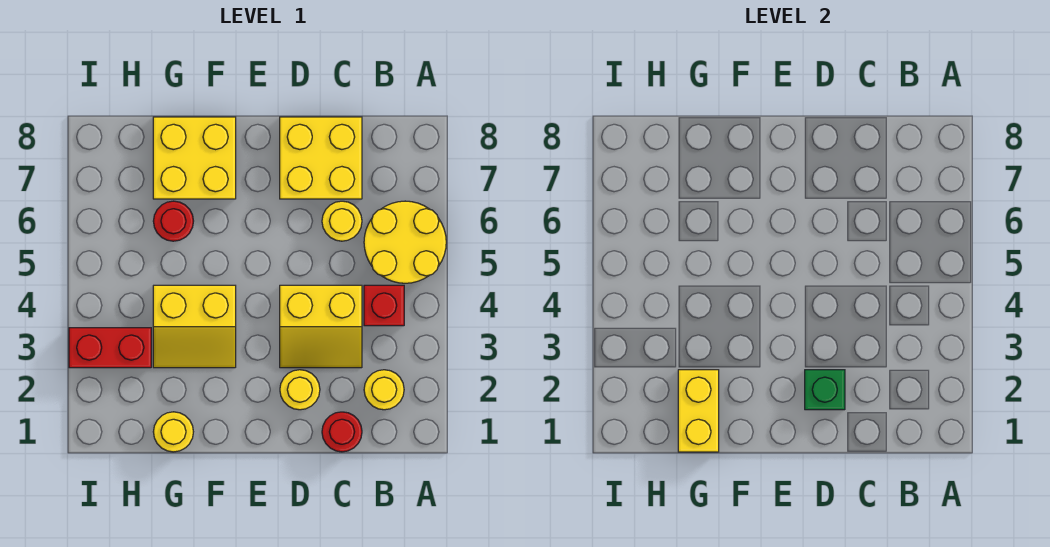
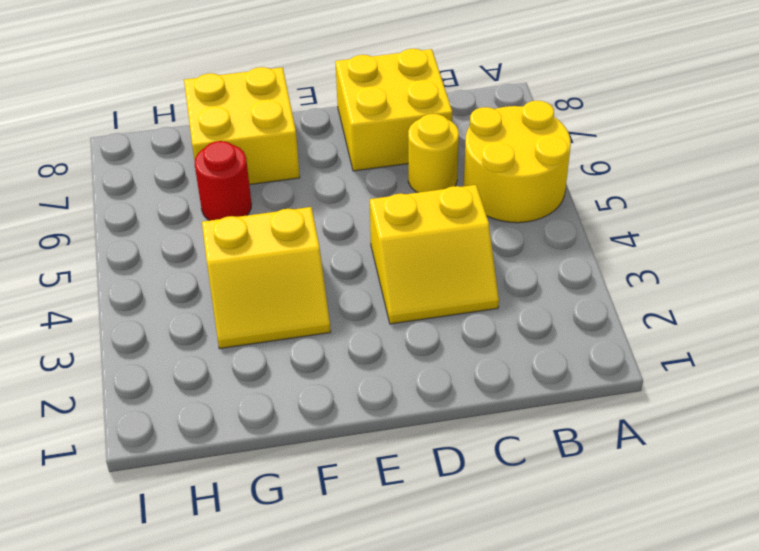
none -> yellow 1x1 round brick [364,370,404,410]
none -> red 1x1 brick [364,285,404,326]
none -> red 1x1 round brick [322,412,362,452]

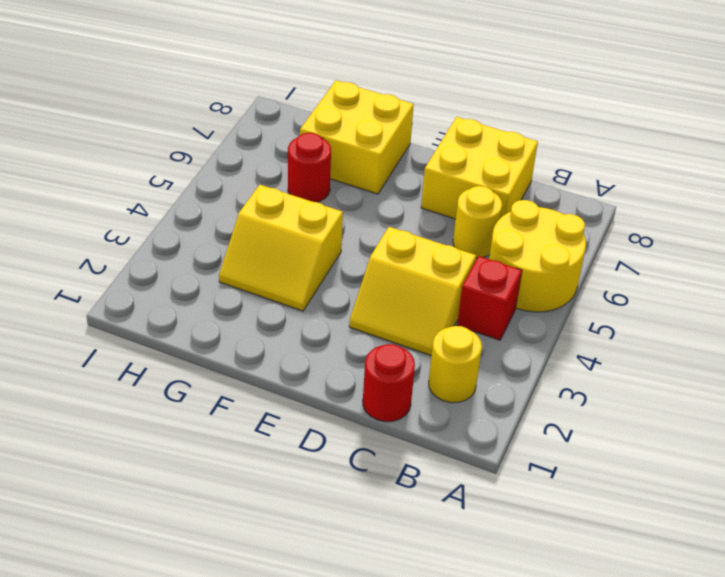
none -> yellow 1x1 round brick [280,370,320,410]
none -> yellow 1x1 round brick [153,412,193,452]
none -> red 1x2 brick [69,328,151,368]

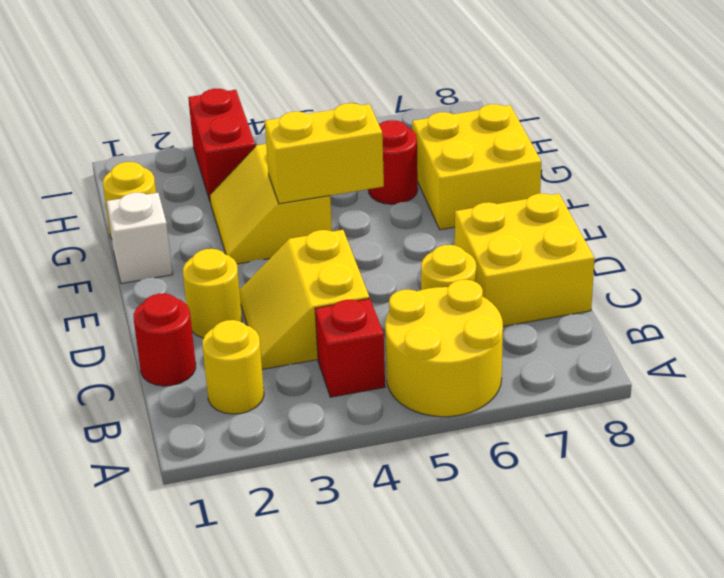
white 1x1 brick [107,193,173,284] -> none
yellow 1x2 brick [265,103,384,204] -> yellow 1x2 brick moved to [678,370,719,452]
none -> green 1x1 brick [805,370,845,410]

